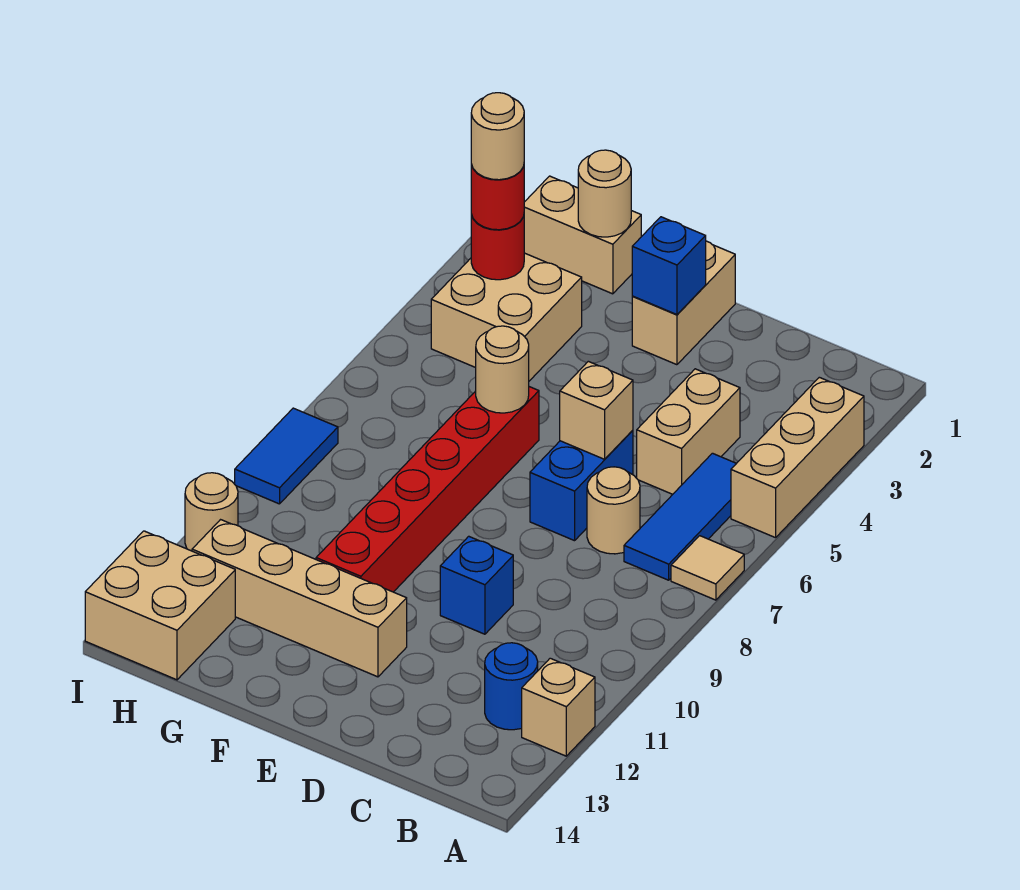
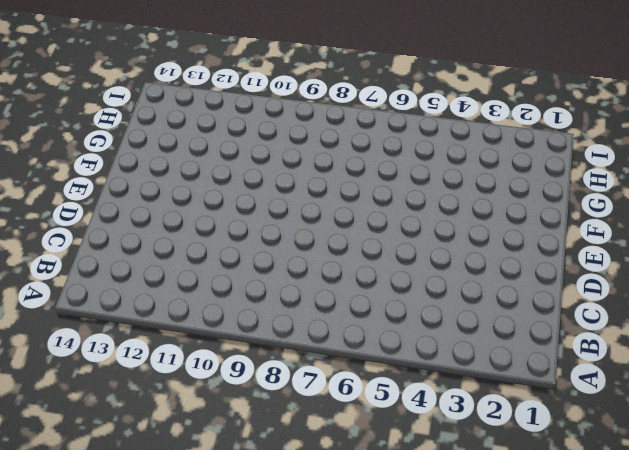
none -> tan 1x3 brick [731,377,864,538]
none -> tan 1x1 tile [671,536,744,600]
none -> tan 1x1 brick [522,658,595,756]

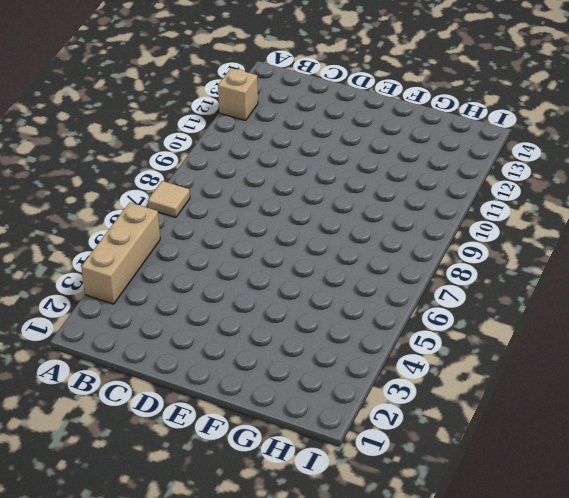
none -> blue 1x3 tile [624,453,736,580]
none -> blue 1x1 round brick [485,643,538,730]
none -> tan 1x2 brick [637,369,740,494]

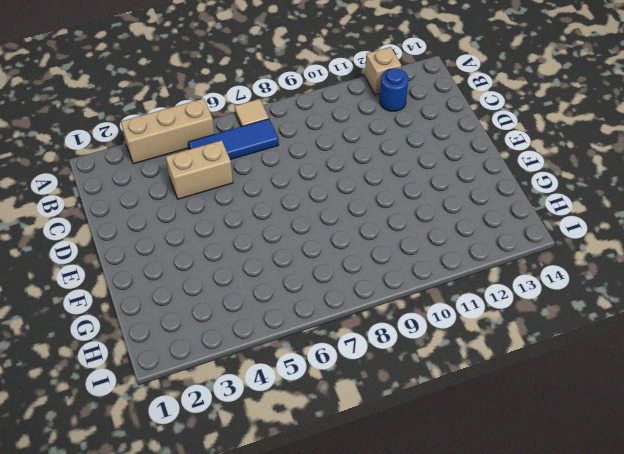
none -> tan 1x1 round brick [587,467,640,554]
none -> blue 1x2 brick [530,430,633,541]
none -> blue 1x1 brick [440,536,513,634]

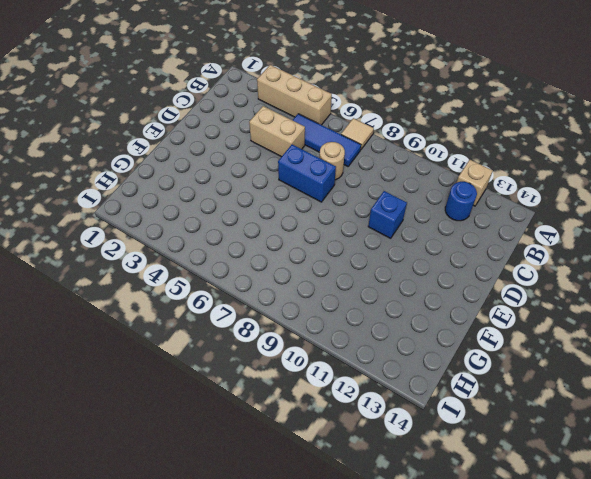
none -> tan 1x2 brick [632,241,735,365]
none -> tan 1x4 brick [192,520,407,677]
none -> red 1x6 brick [316,387,539,592]

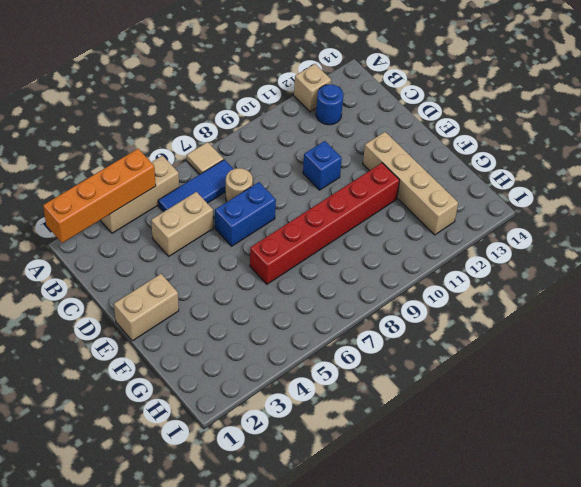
orange 1x4 brick [43,149,156,243] -> none
none -> tan 1x2 brick [524,176,641,294]
none -> tan 2x2 brick [431,253,582,381]
none -> tan 2x2 brick [85,531,235,680]

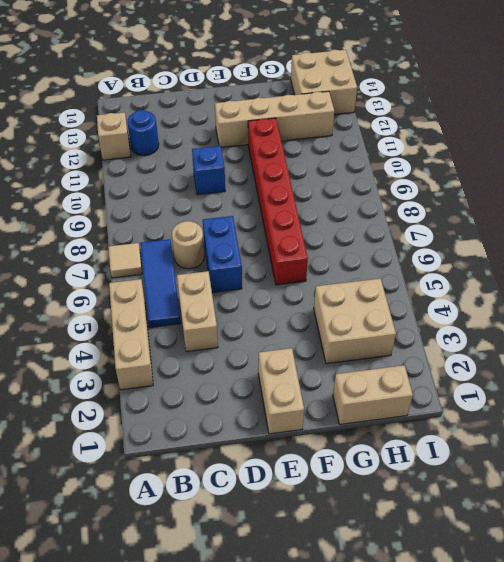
none -> blue 1x2 tile [235,408,338,504]
none -> tan 1x1 round brick [185,473,238,551]
none -> tan 1x1 brick [560,361,633,459]

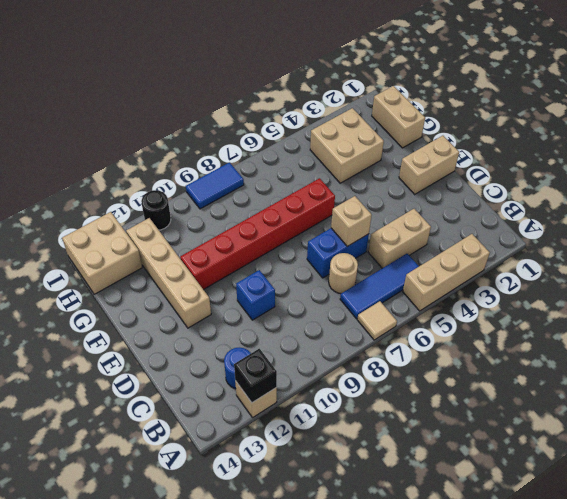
black 1x1 brick [234,349,277,403] -> none
black 1x1 round brick [141,190,171,230] -> tan 1x1 round brick [185,473,238,551]
none -> blue 1x1 brick [632,217,706,315]
none -> tan 1x1 round brick [476,326,529,413]
none -> tan 1x1 round brick [578,150,631,237]

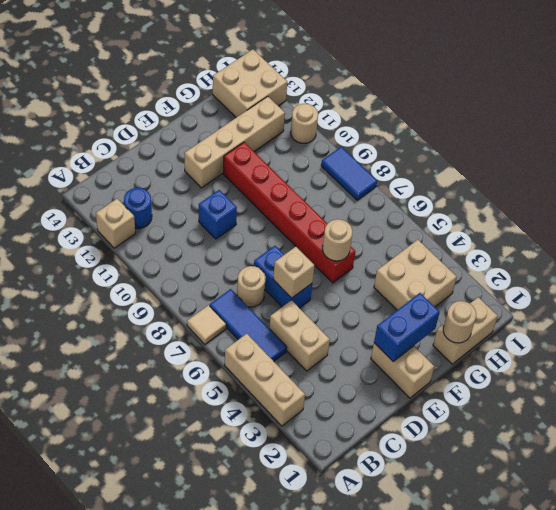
blue 1x2 brick [374,293,440,361] -> blue 1x1 brick [632,217,706,315]
none -> red 1x1 round brick [471,215,524,280]
none -> red 1x1 round brick [471,164,524,230]
none -> tan 1x1 round brick [471,93,524,180]

